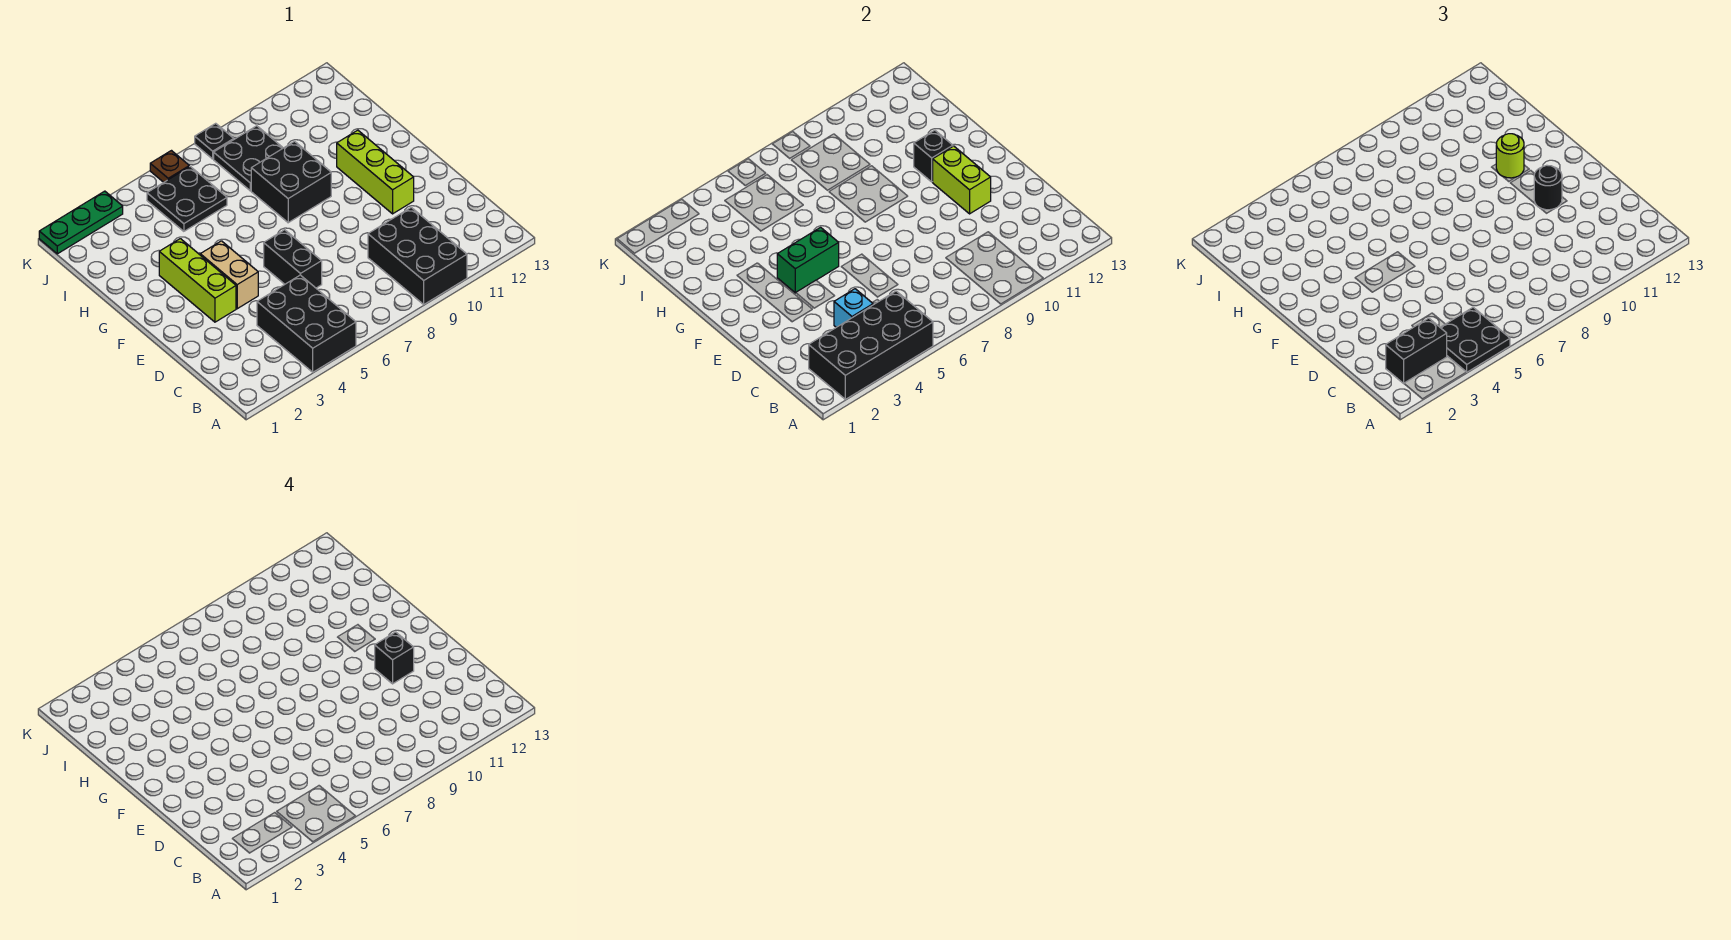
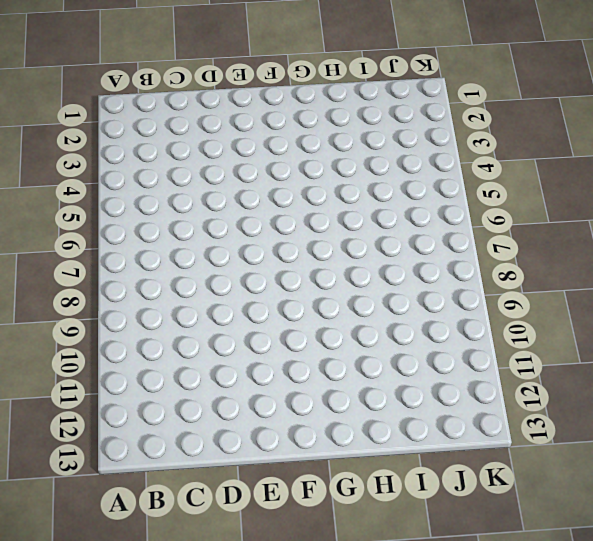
none -> black 2x3 brick [257,275,356,372]
none -> black 2x3 brick [368,207,467,304]
none -> black 1x2 brick [264,230,322,288]

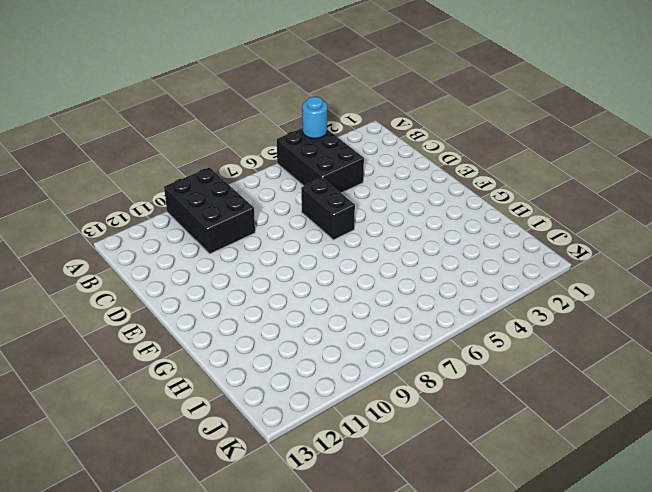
cyan 1x1 round brick [302,97,327,138] -> black 2x4 brick [809,291,933,399]
none -> lime 1x3 brick [159,239,236,322]
none -> tan 1x2 brick [200,241,258,309]
none -> lime 1x3 brick [337,130,414,214]

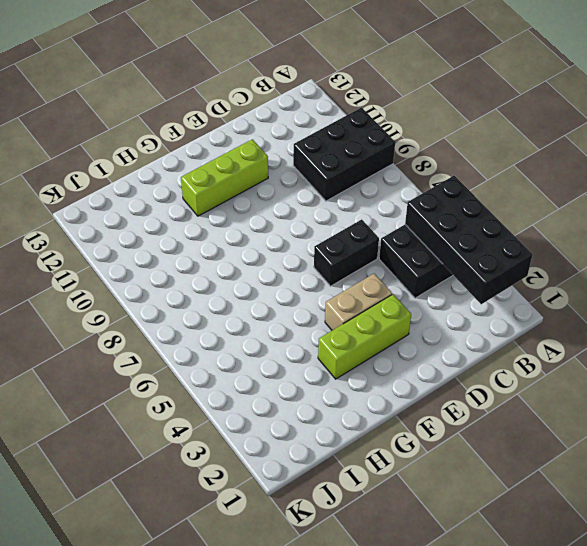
none -> black 2x2 brick [251,141,331,223]
none -> black 2x2 plate [147,166,227,231]
none -> black 2x2 plate [214,126,283,191]

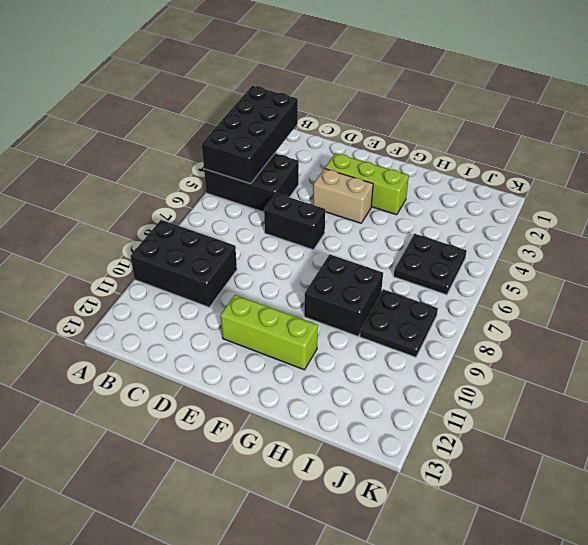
none -> green 1x3 plate [39,191,123,254]
none -> brown 1x1 plate [150,151,189,182]
none -> black 1x1 plate [195,123,234,159]

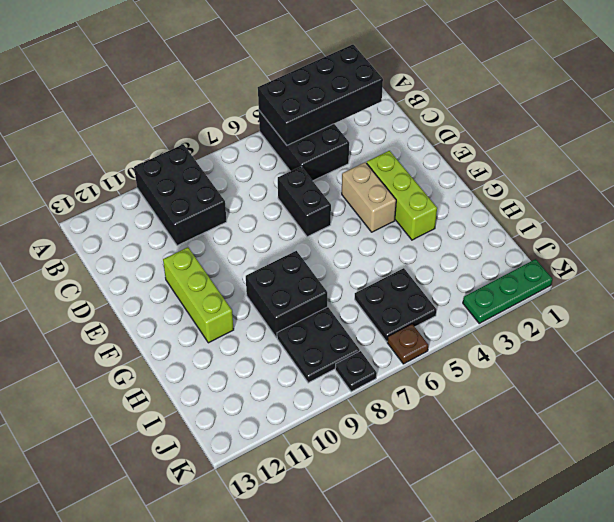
none -> cyan 1x1 brick [834,289,873,327]
none -> lime 1x2 brick [933,146,991,214]
none -> green 1x2 brick [777,227,839,293]

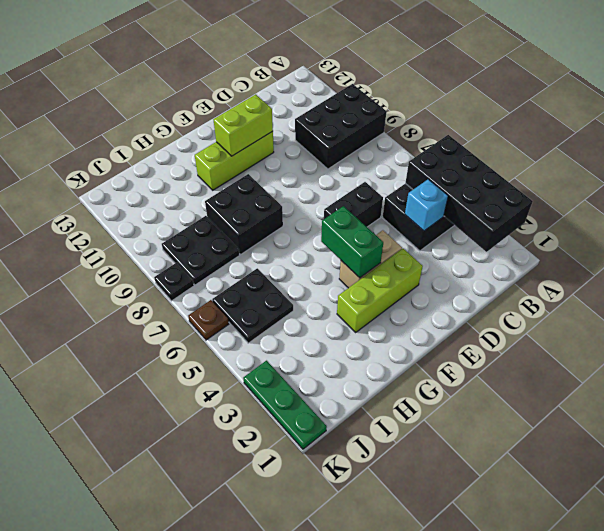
none -> black 1x1 brick [914,130,953,182]
none -> black 2x2 plate [1440,307,1510,372]
none -> black 1x2 brick [1386,318,1447,383]

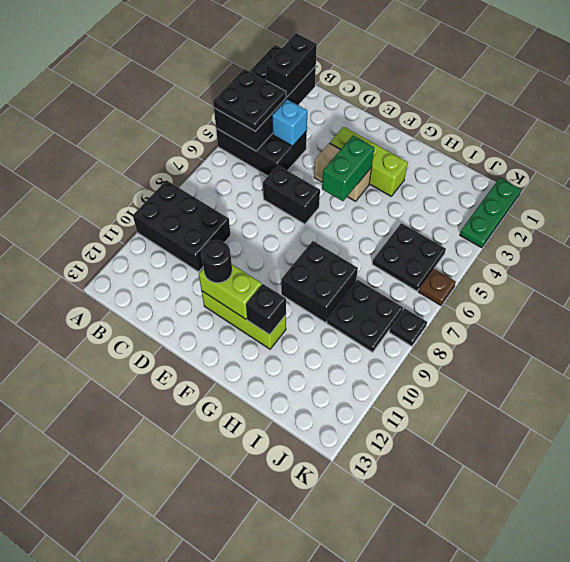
none -> lime 1x1 round brick [1496,134,1524,178]
none -> black 1x1 brick [375,632,414,684]

